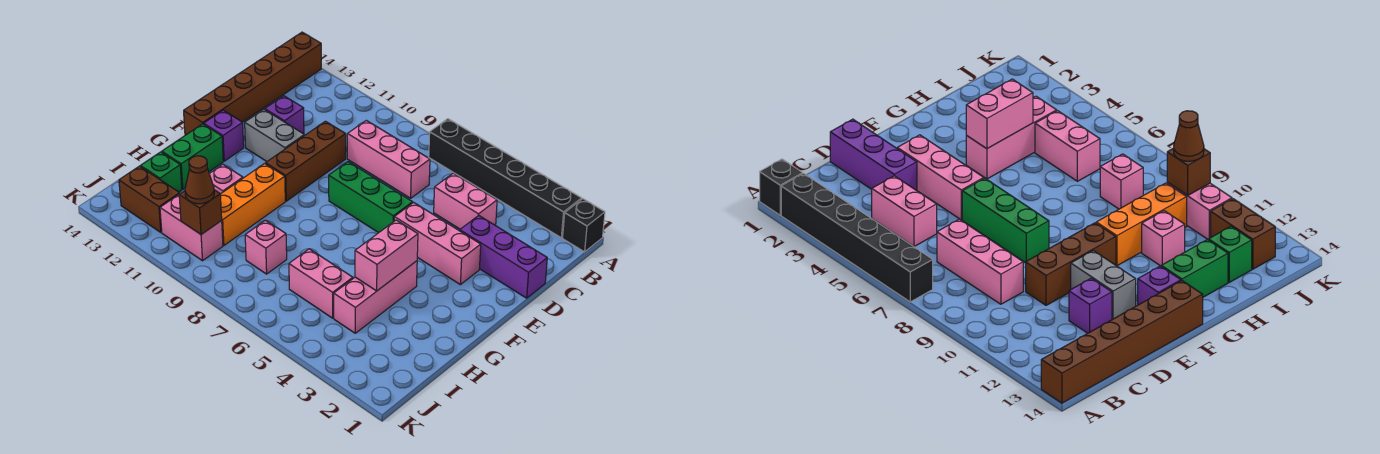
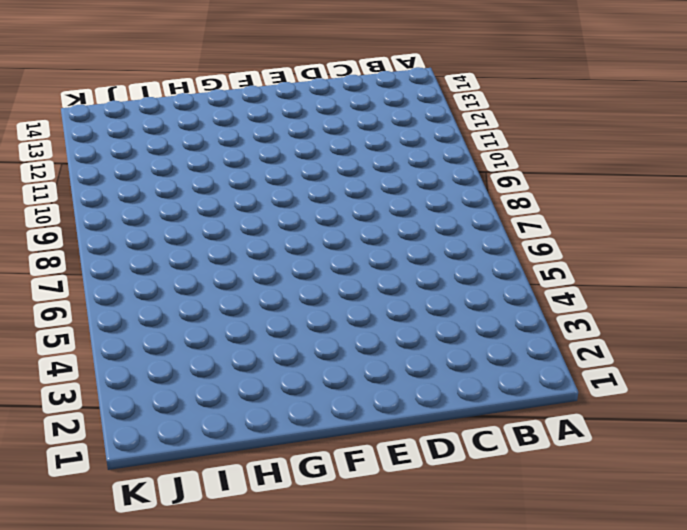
none -> black 1x1 brick [563,199,605,252]
none -> black 1x6 brick [429,119,582,238]
none -> brown 1x6 brick [184,32,321,135]

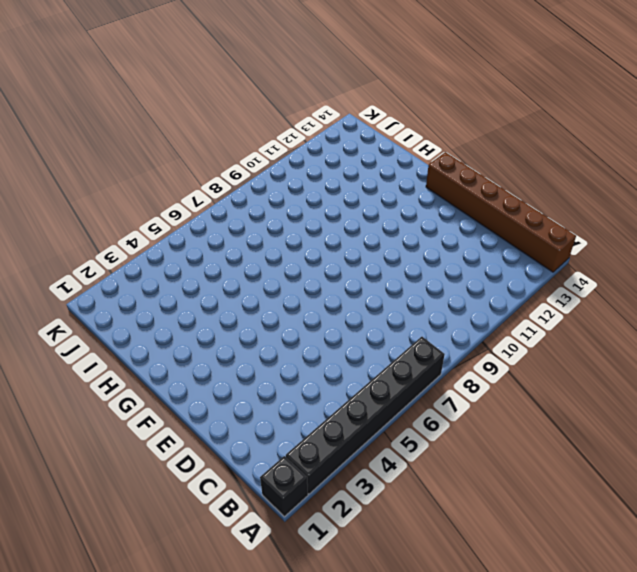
none -> pink 1x2 brick [434,173,497,229]
none -> pink 1x3 brick [347,120,430,198]
none -> purple 1x3 brick [460,215,547,298]

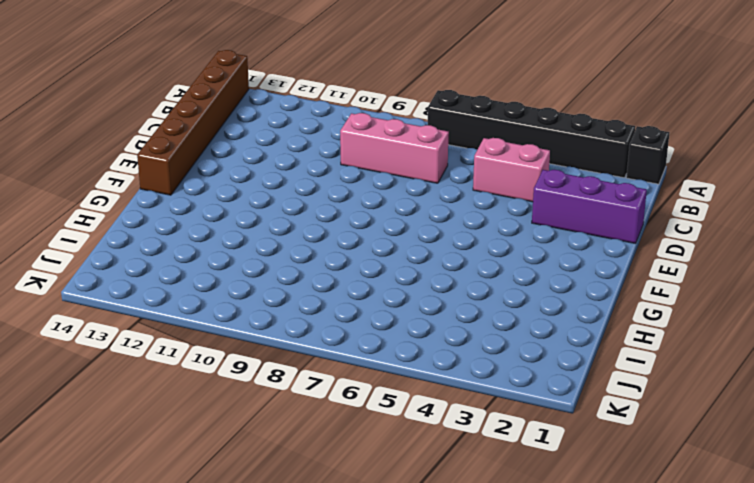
none -> brown 1x3 brick [266,121,346,201]
none -> purple 1x1 brick [265,96,304,134]
none -> pink 1x3 brick [394,202,481,285]

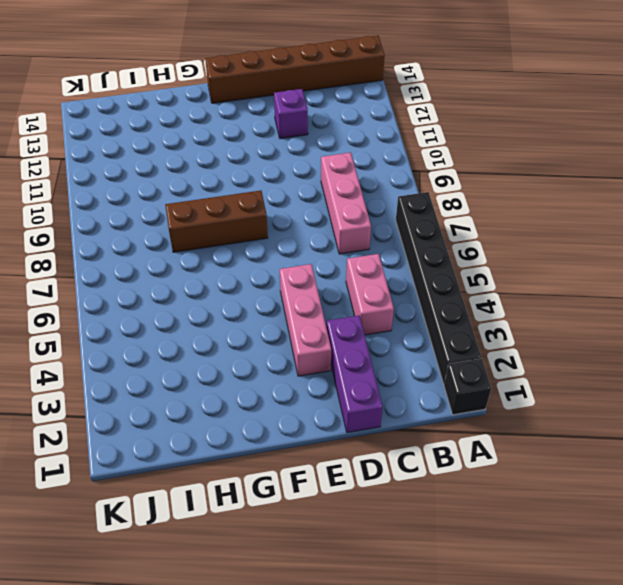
brown 1x3 brick [165,191,268,252] -> brown 1x3 brick moved to [266,121,346,201]
none -> green 1x3 brick [329,162,413,233]
none -> grey 1x2 brick [245,110,304,161]
none -> purple 1x1 brick [204,110,244,161]

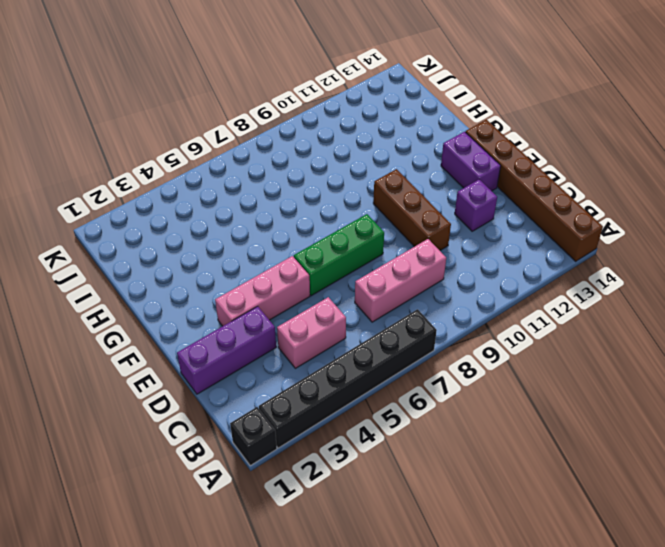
purple 1x2 brick [441,132,501,191] -> purple 1x1 brick [204,110,244,161]
none -> grey 1x2 brick [245,110,304,161]
none -> pink 1x3 brick [334,261,417,333]
none -> orange 1x3 brick [220,163,285,245]

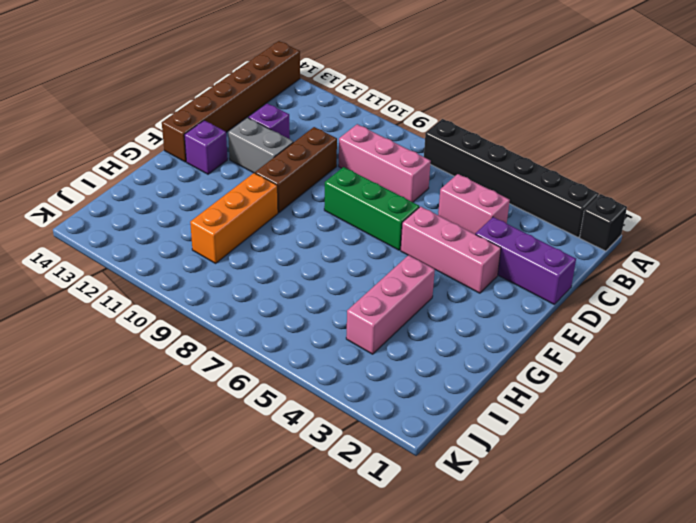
none -> green 1x2 brick [162,124,223,189]
none -> pink 1x1 brick [209,165,243,194]
none -> pink 1x2 brick [289,249,353,318]

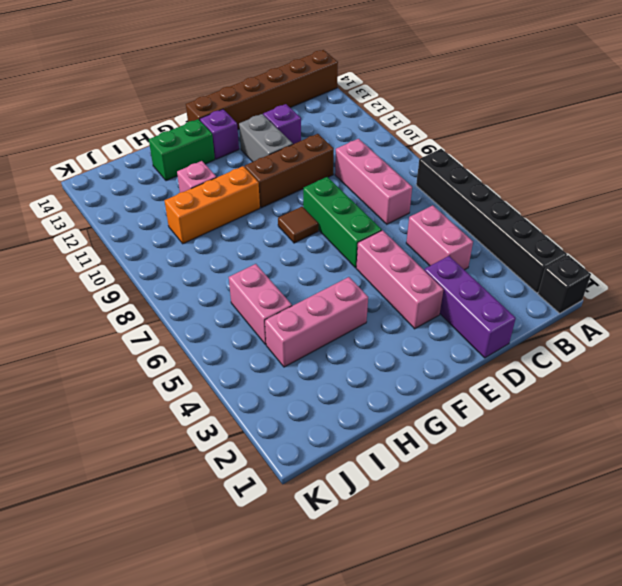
brown 1x1 tile [278,207,318,243] -> none
none -> pink 1x1 brick [245,220,287,274]
none -> green 1x1 brick [141,152,182,192]
none -> pink 1x2 brick [160,194,223,261]

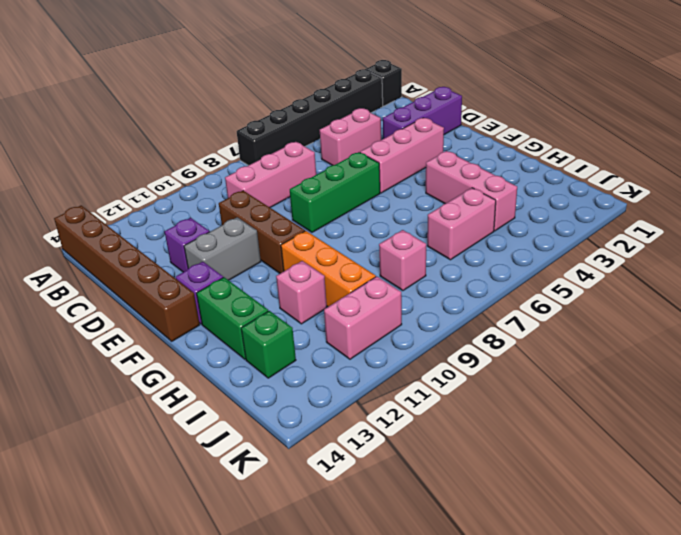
none -> brown 1x2 brick [119,166,180,232]
none -> pink 1x2 brick [355,220,418,291]
none -> brown 1x1 brick [179,190,222,234]

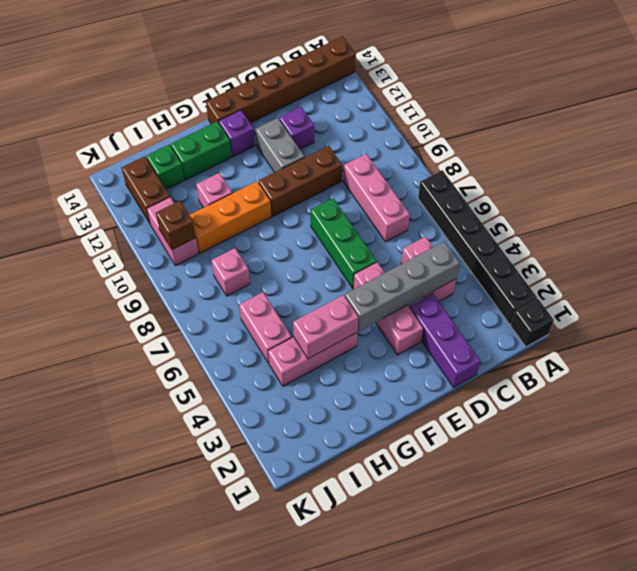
grey 1x4 brick [345,242,460,331] -> none
none -> brown 1x1 cone [185,156,214,204]

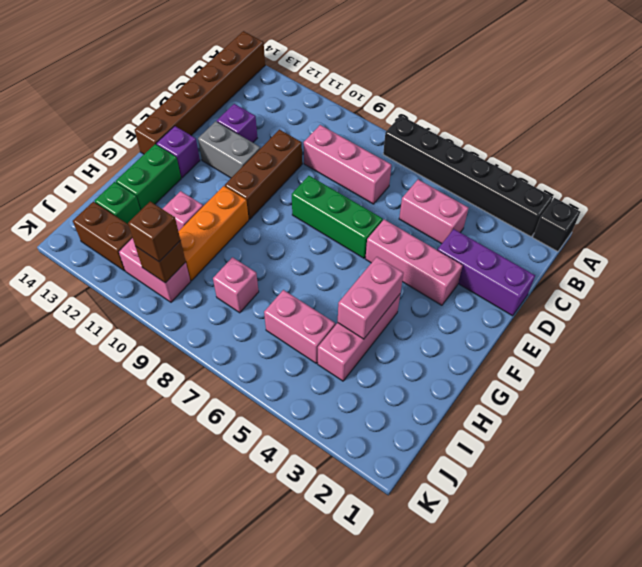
brown 1x1 brick [128,201,180,262] -> brown 1x1 cone [185,156,214,204]

